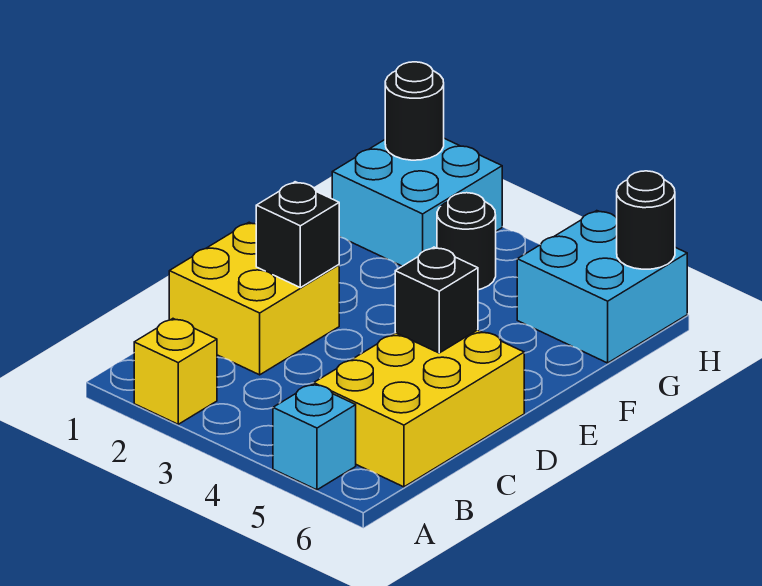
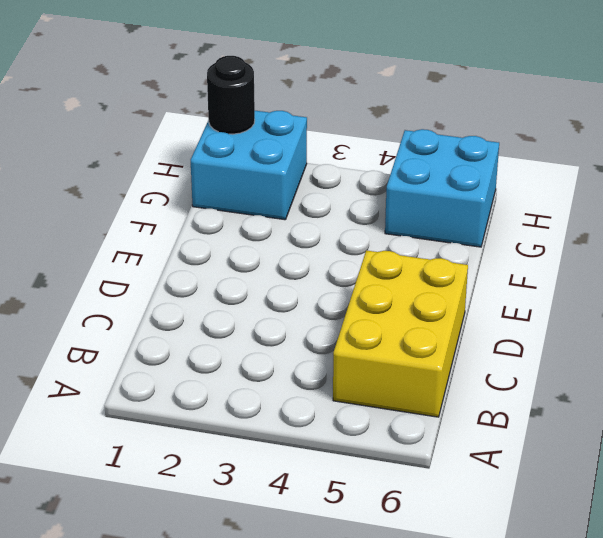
none -> yellow 1x1 brick [134,319,217,424]
none -> cyan 1x1 brick [273,384,356,490]

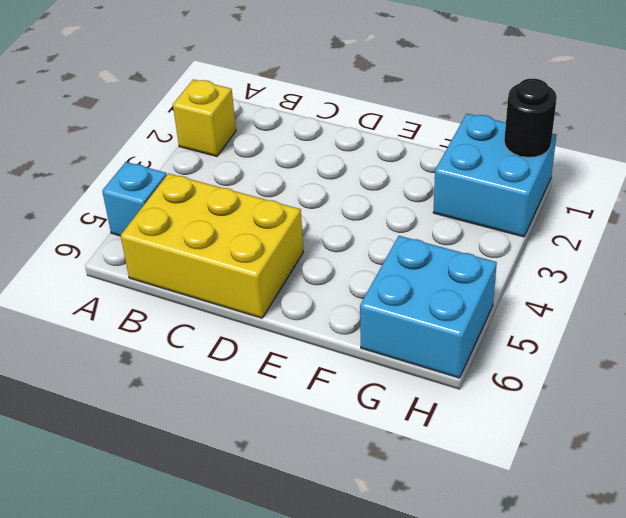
none -> yellow 2x2 brick [169,222,339,375]
none -> black 1x1 round brick [437,193,496,290]

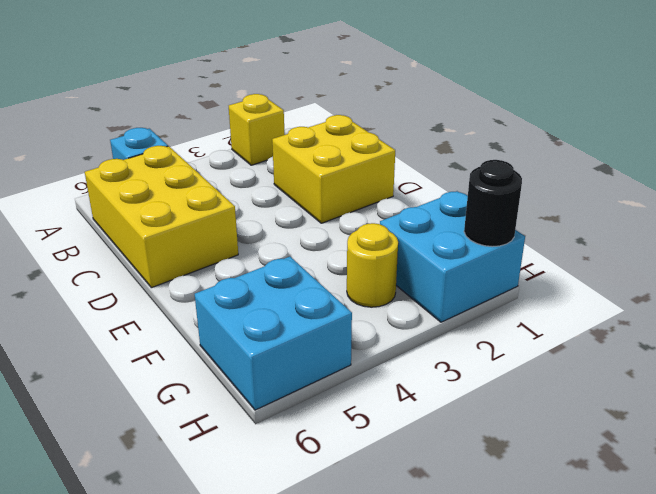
yellow 1x1 round brick [347,223,398,307] -> black 1x1 round brick [437,193,496,290]
none -> black 1x1 brick [256,182,339,288]
none -> black 1x1 brick [395,247,478,353]

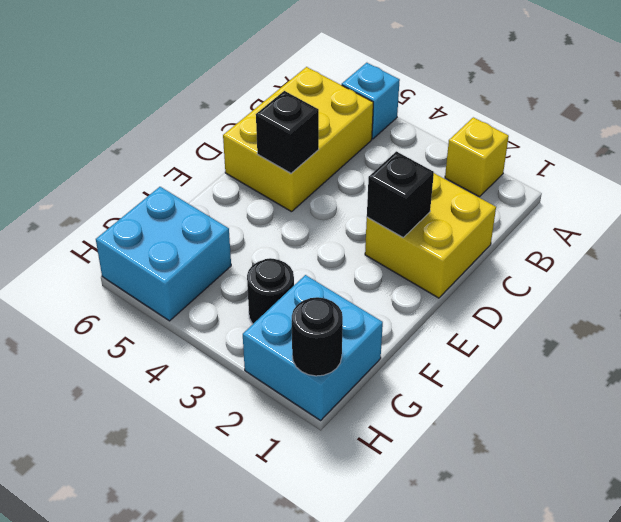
none -> black 1x1 round brick [617,171,675,269]

